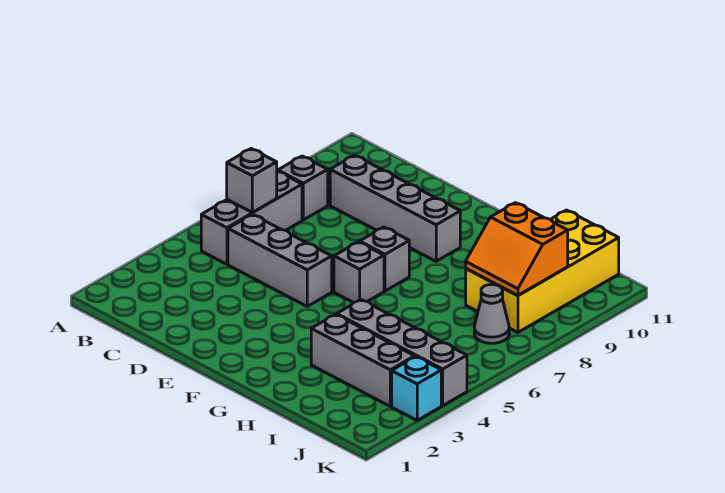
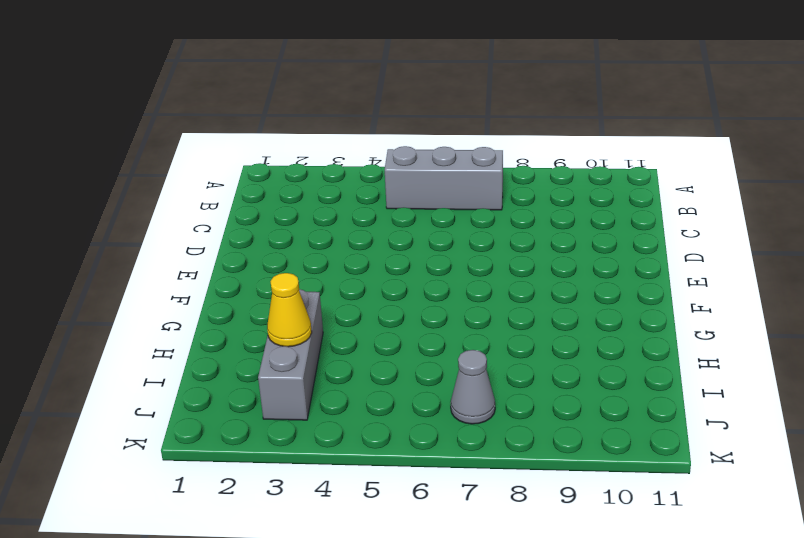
yellow 1x1 cone [267,273,312,347] -> none
none -> grey 1x1 brick [278,156,328,220]
none -> grey 1x3 brick [228,215,332,306]
none -> grey 1x4 brick [330,155,460,261]

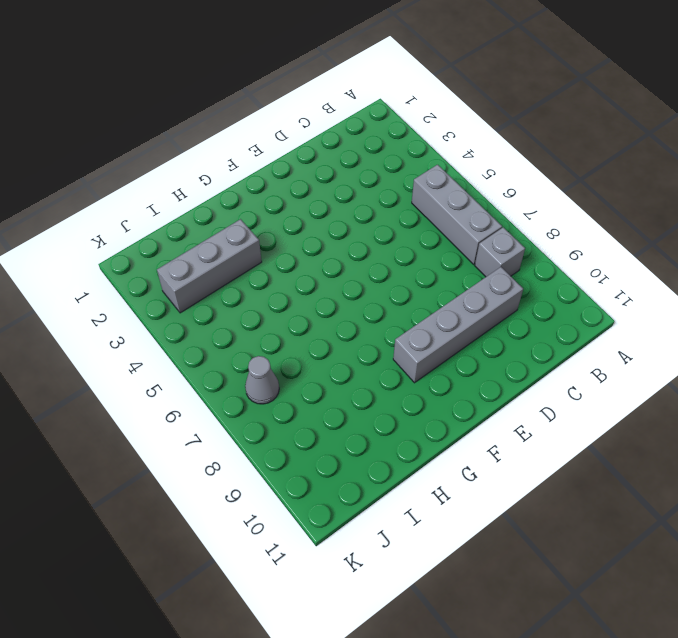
none -> grey 1x3 brick [228,215,332,306]
none -> grey 1x1 brick [334,242,384,303]
none -> grey 1x1 brick [360,227,409,291]

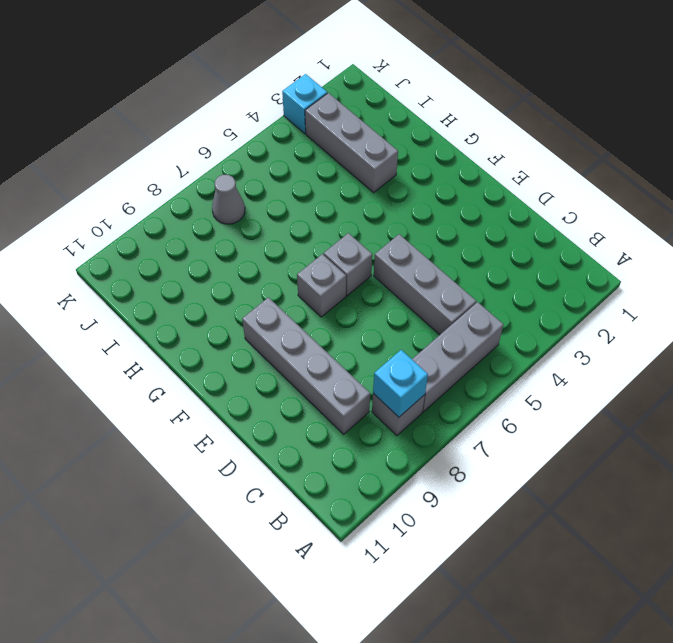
cyan 1x1 brick [373,350,428,417] -> none
none -> grey 1x4 brick [337,300,467,406]
none -> yellow 2x4 brick [466,210,619,332]
none -> grey 1x1 brick [227,149,277,213]

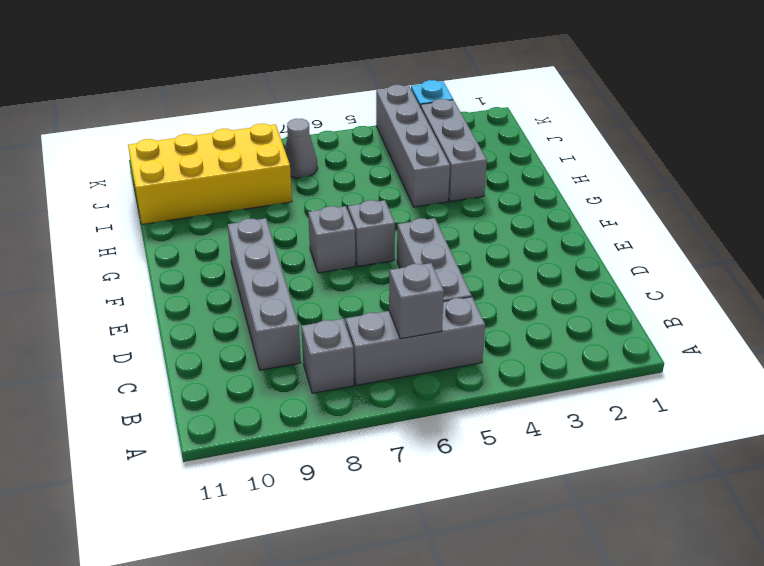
none -> orange 2x2 slope [466,203,568,296]

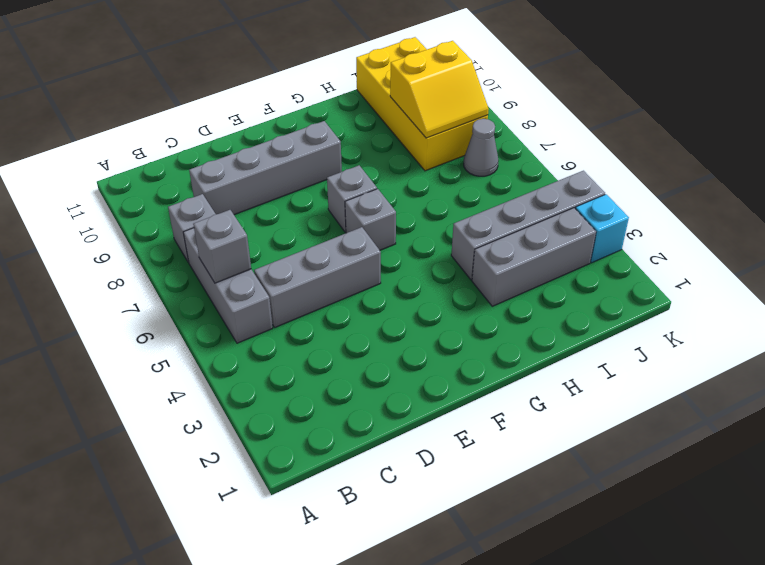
yellow 2x2 slope [390,41,489,138] -> orange 2x2 slope [466,203,568,296]

